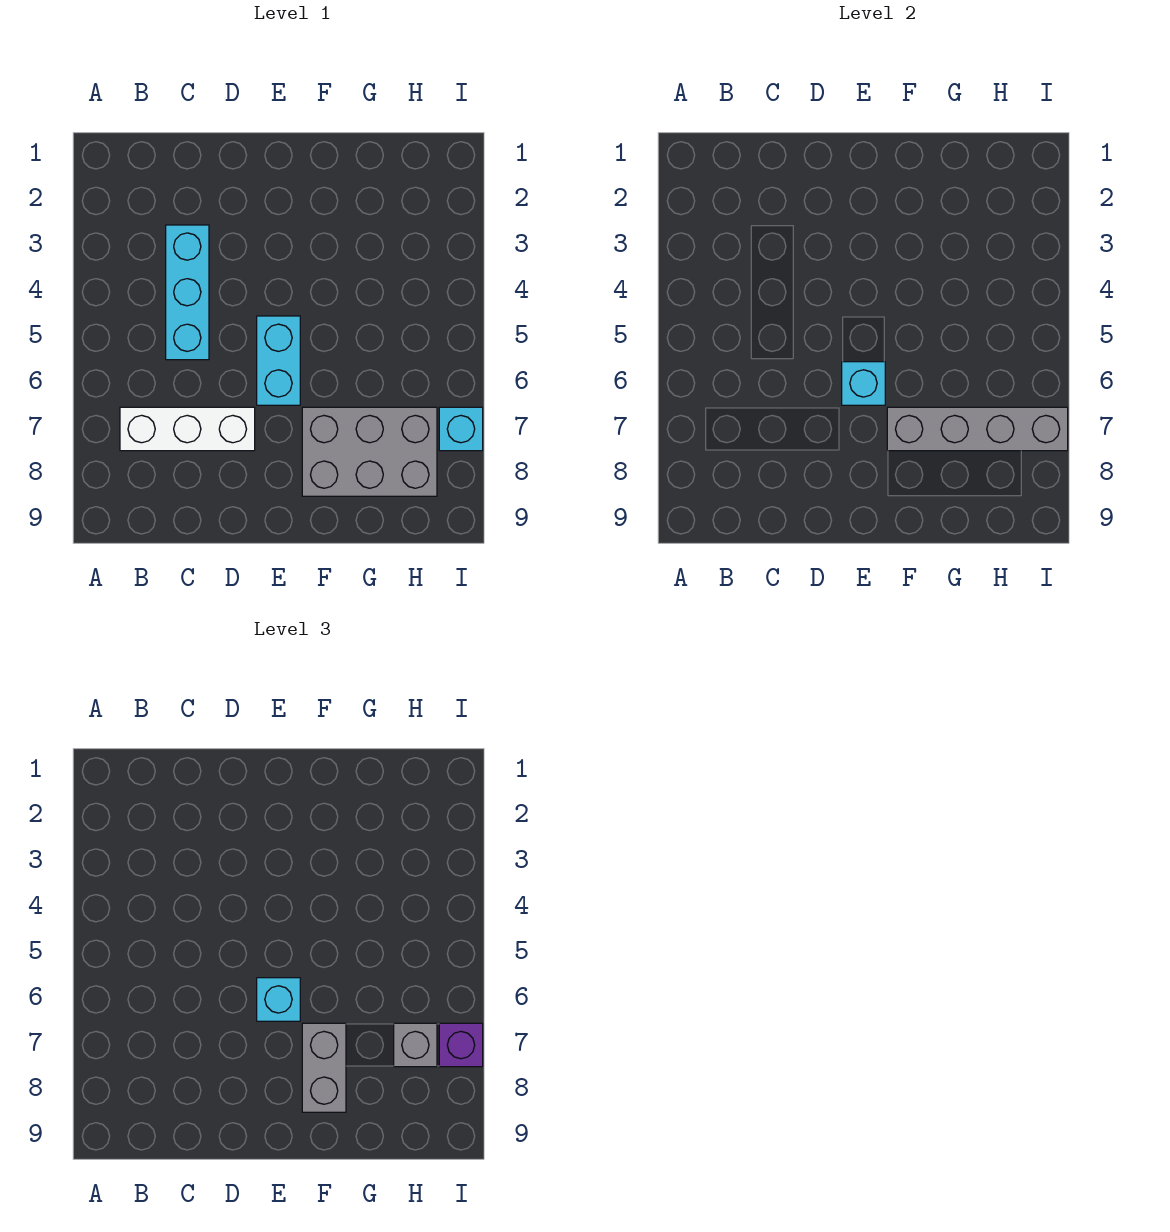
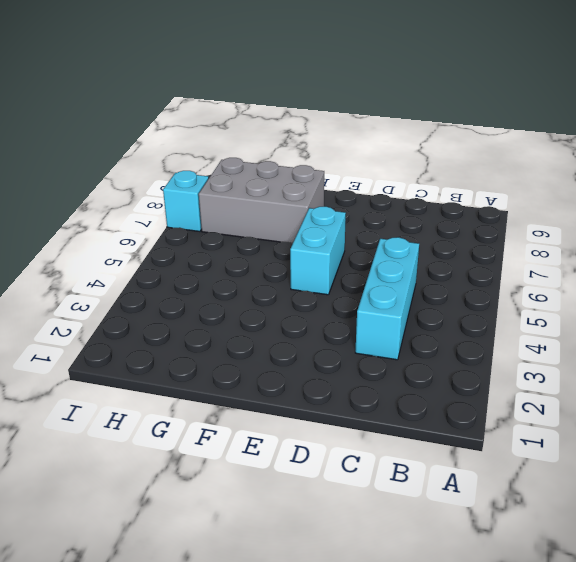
none -> white 1x3 brick [120,407,255,451]
none -> cyan 1x1 brick [842,362,885,405]

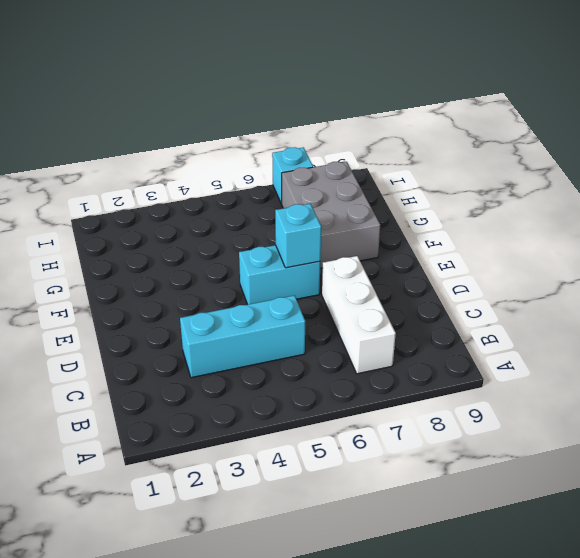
none -> grey 1x4 brick [887,407,1068,451]
none -> cyan 1x1 brick [257,978,300,1021]

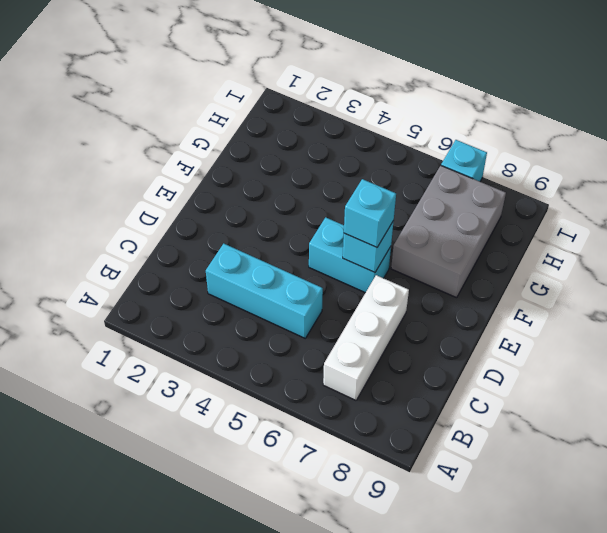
none -> grey 1x4 brick [887,407,1068,451]
none -> grey 1x2 brick [302,1023,346,1112]

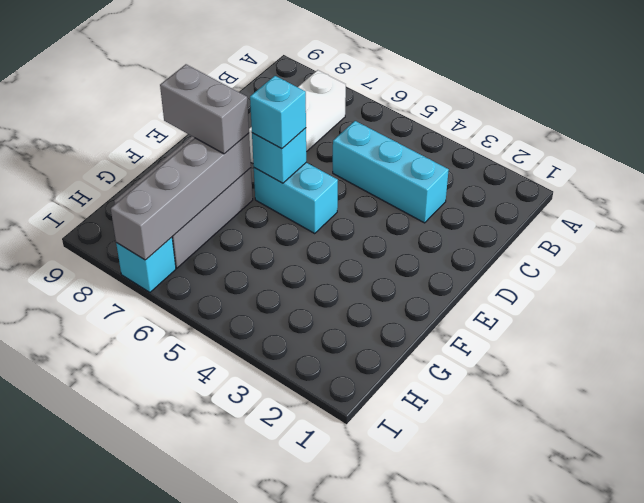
none -> grey 1x1 brick [394,1023,437,1067]
none -> purple 1x1 brick [439,1023,483,1067]

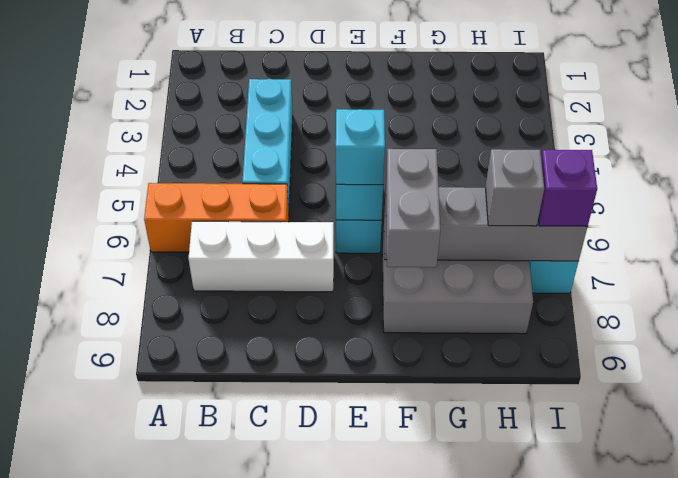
orange 1x3 brick [144,183,289,252] -> none

